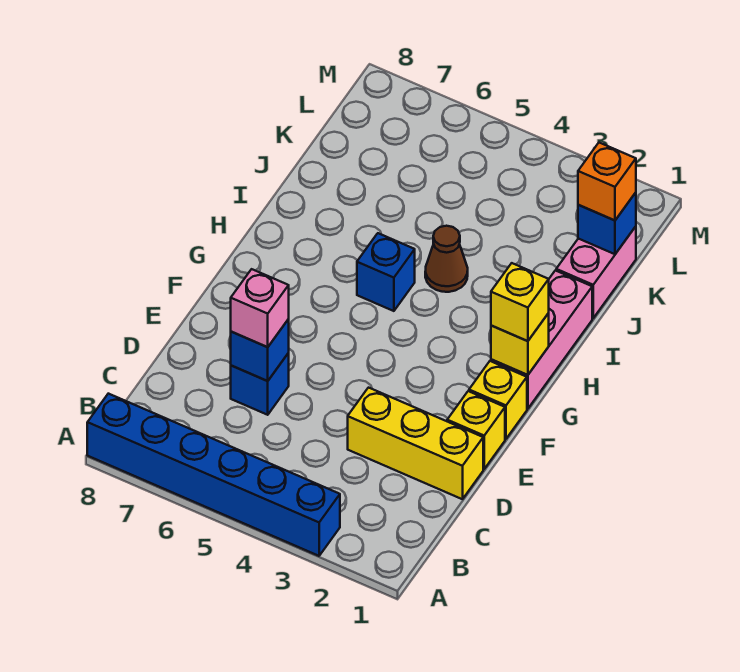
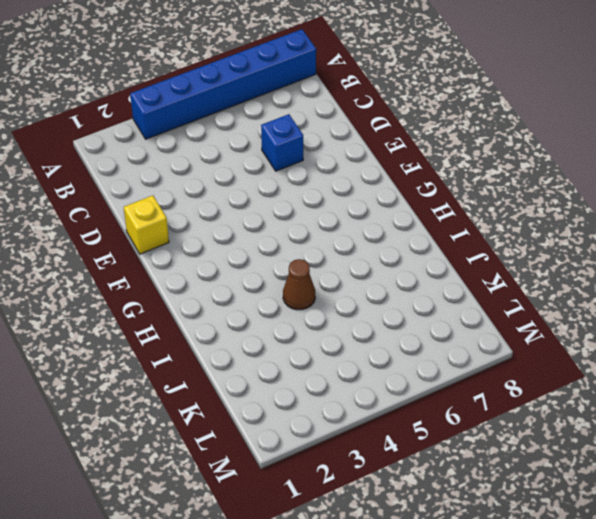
none -> yellow 1x3 brick [348,388,483,499]
none -> yellow 1x1 brick [469,361,527,439]
none -> pink 1x3 brick [491,270,592,409]

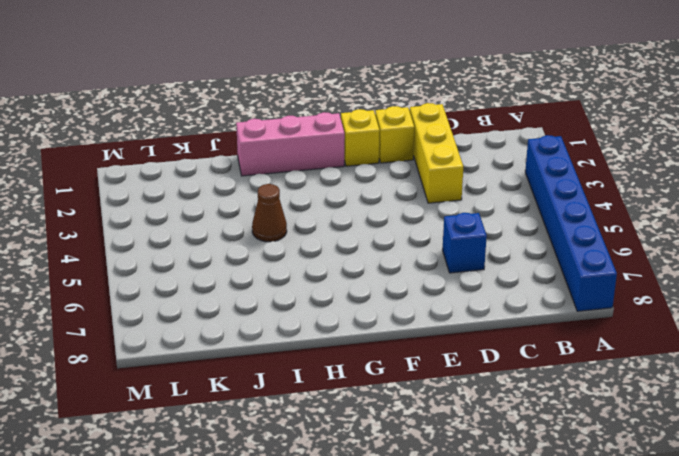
none -> blue 1x1 brick [357,233,415,311]
none -> pink 1x2 brick [556,226,636,318]
none -> blue 1x1 brick [231,319,289,381]

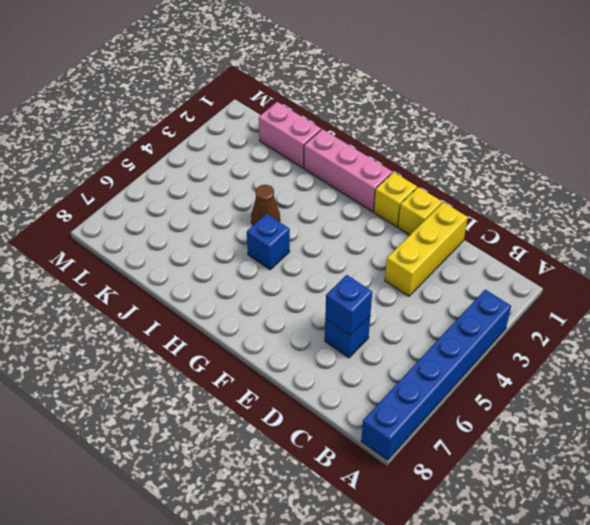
none -> yellow 1x1 brick [491,313,549,375]
none -> blue 1x1 brick [578,193,636,254]
none -> pink 1x1 brick [231,269,289,347]

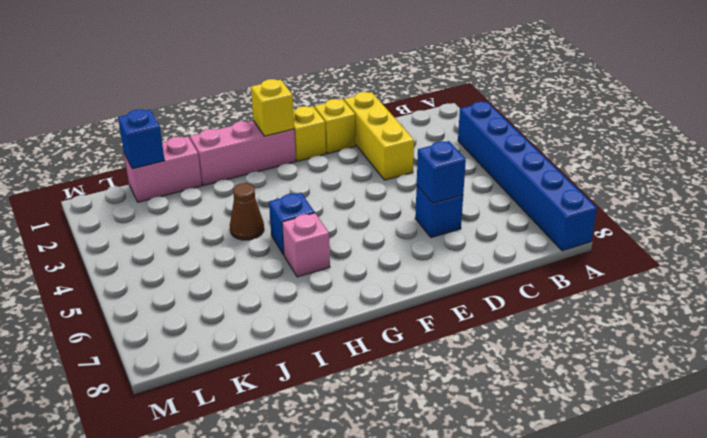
pink 1x1 brick [282,213,330,277] -> pink 1x1 brick moved to [231,269,289,347]
none -> yellow 1x1 brick [491,263,549,341]
none -> orange 1x1 brick [578,143,636,220]

